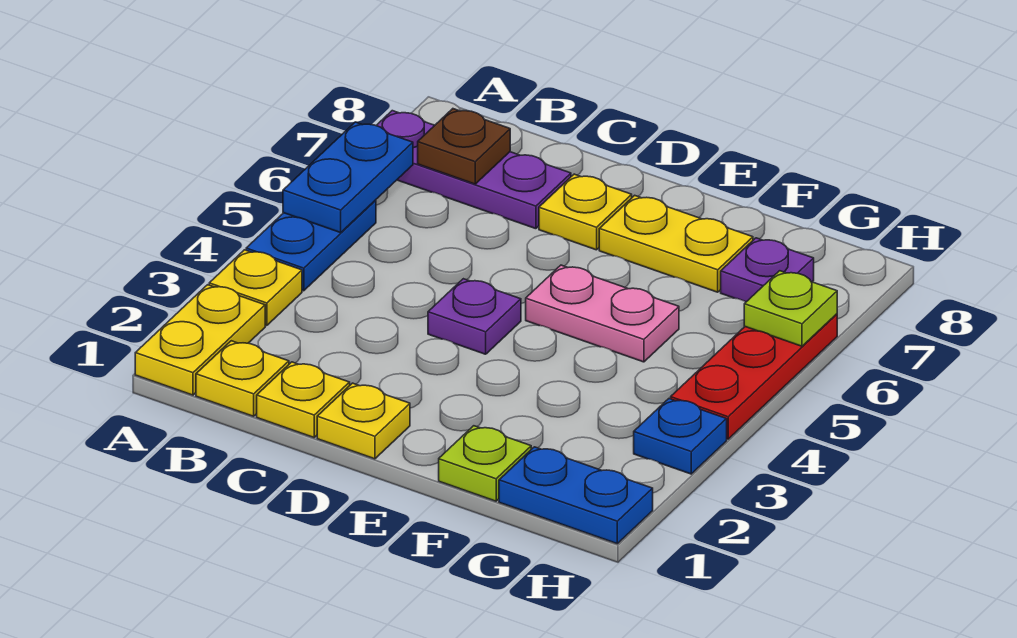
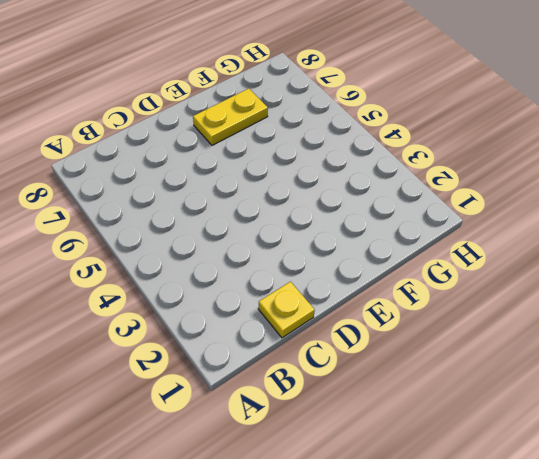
none -> yellow 1x2 plate [135,285,265,395]
none -> yellow 1x1 plate [209,250,302,326]
none -> blue 1x2 plate [246,200,376,291]

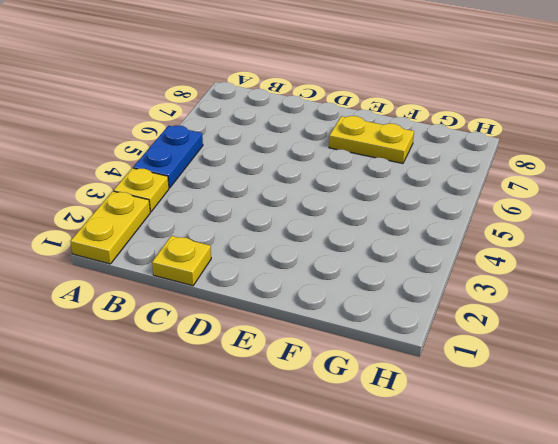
none -> purple 1x3 plate [376,111,571,229]
none -> yellow 1x1 plate [196,341,289,416]
none -> yellow 1x1 plate [317,383,410,459]

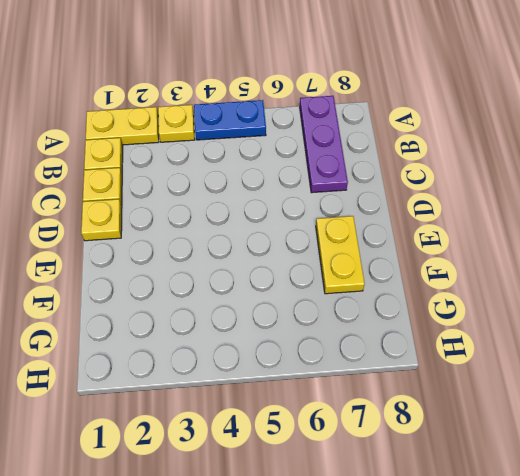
none -> purple 1x1 plate [428,279,521,354]
none -> yellow 1x1 plate [539,174,632,250]
none -> pink 1x2 plate [526,265,679,362]

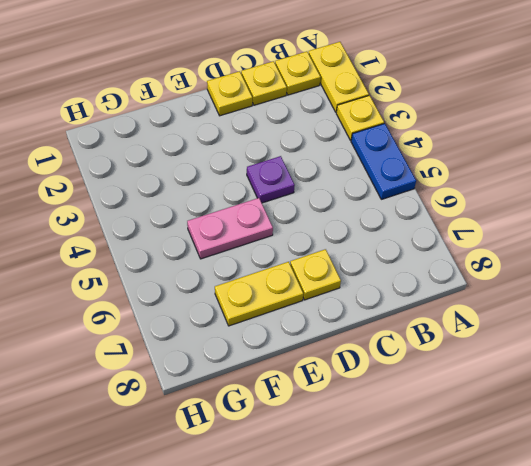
none -> purple 1x3 plate [376,111,571,229]
none -> lime 1x1 plate [439,426,531,501]
none -> blue 1x2 plate [499,447,653,544]

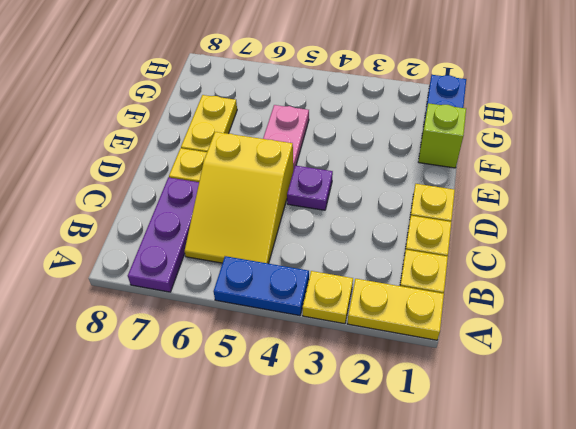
yellow 2x3 slope [184,132,293,264] -> none
lime 1x1 brick [418,103,466,168] -> lime 1x1 plate [439,426,531,501]
none -> purple 1x1 plate [721,238,814,302]
none -> blue 1x1 plate [634,399,727,474]
none -> red 1x3 plate [671,314,837,439]

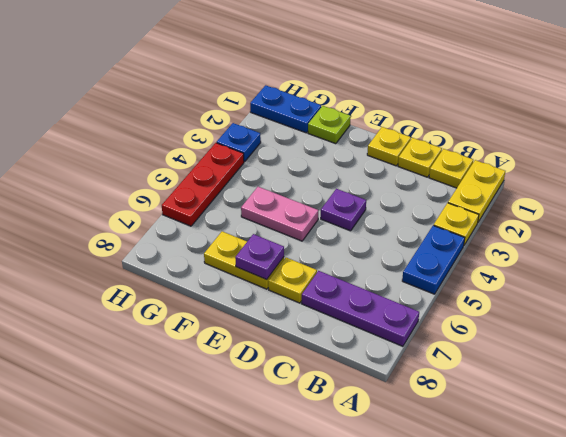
purple 1x1 plate [235,234,284,279] -> purple 1x1 plate moved to [721,238,814,302]
none -> blue 1x2 plate [283,122,413,233]
none -> brown 1x1 plate [418,109,510,184]
none -> lime 1x1 plate [744,271,837,346]

